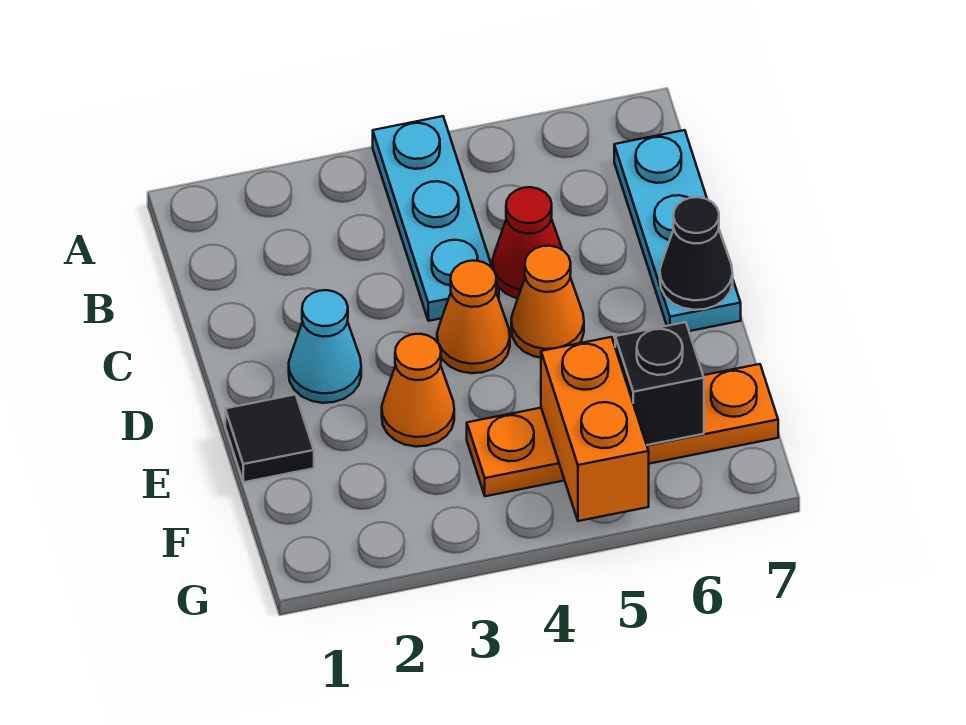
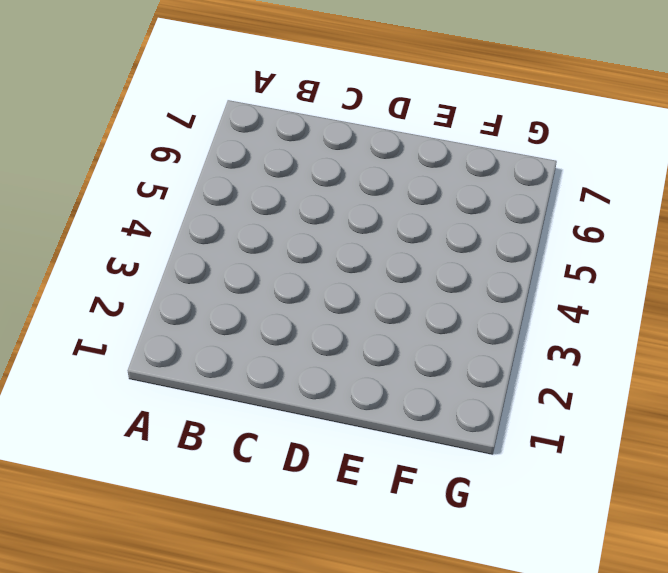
none -> cyan 1x3 plate [373,116,499,321]
none -> cyan 1x3 plate [614,130,741,331]
none -> red 1x1 cone [492,187,562,298]

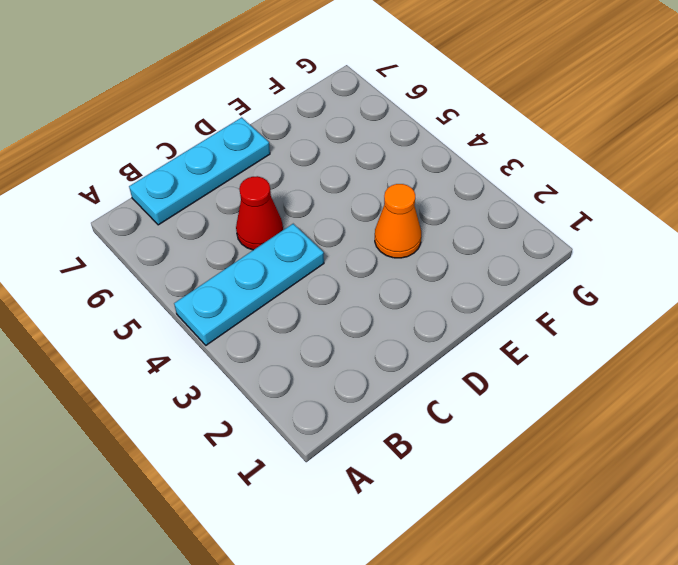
none -> cyan 1x1 cone [289,290,361,403]
none -> orange 1x1 cone [437,261,510,373]
none -> orange 1x1 cone [511,246,584,358]

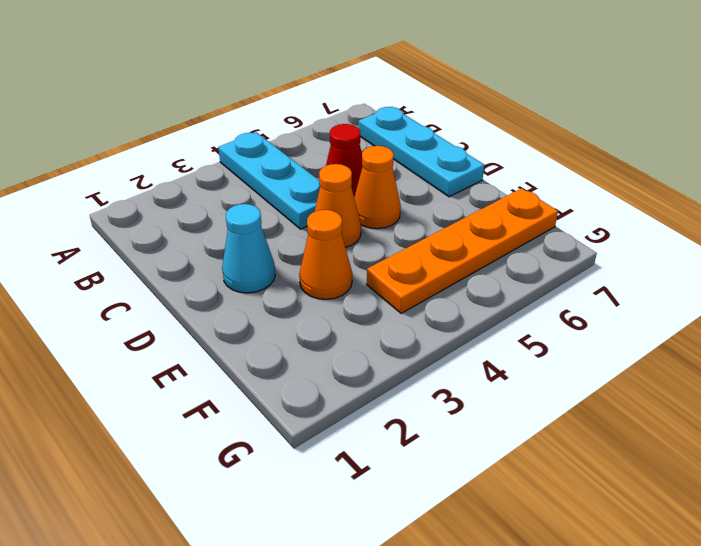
none -> black 1x1 tile [225,394,314,482]
none -> black 1x1 cone [660,197,733,310]
none -> orange 1x2 brick [541,337,649,521]

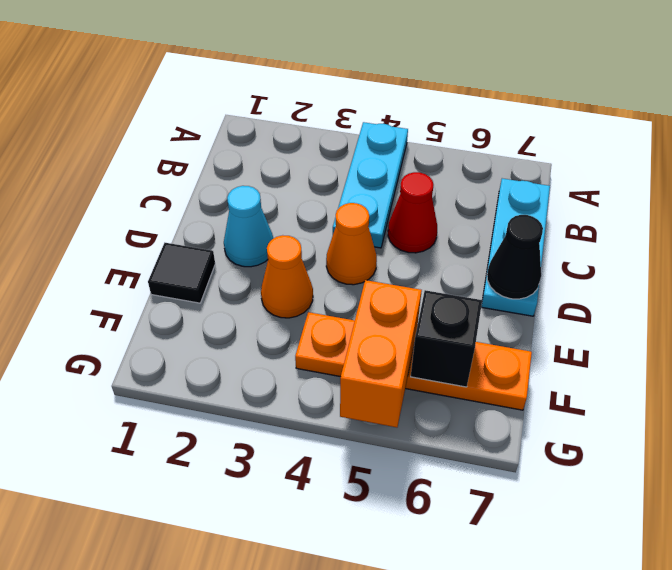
none -> orange 1x1 cone [511,246,584,358]

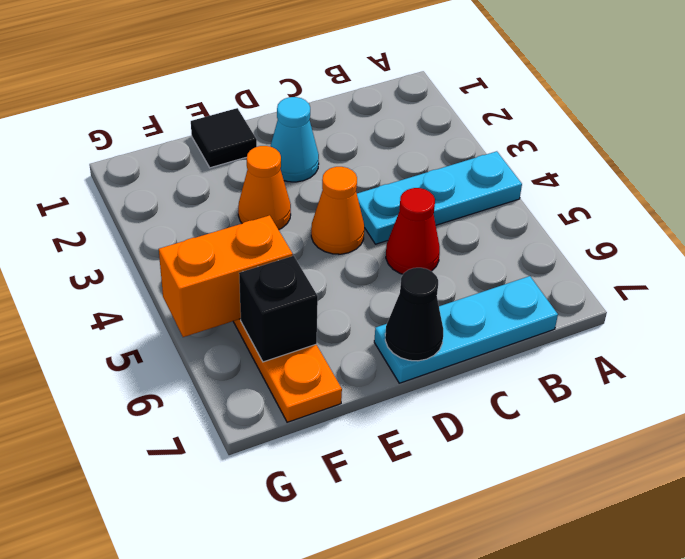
none -> orange 1x1 cone [511,246,584,358]

